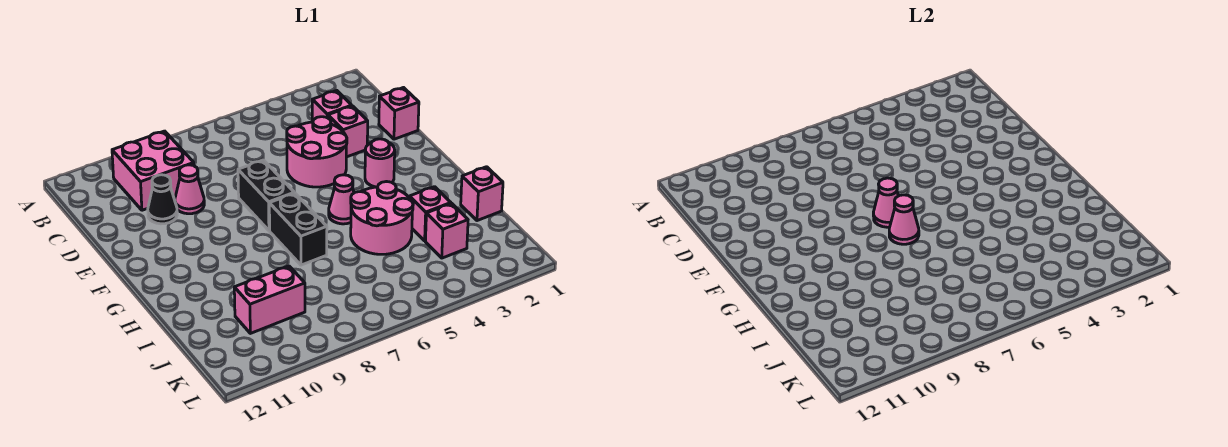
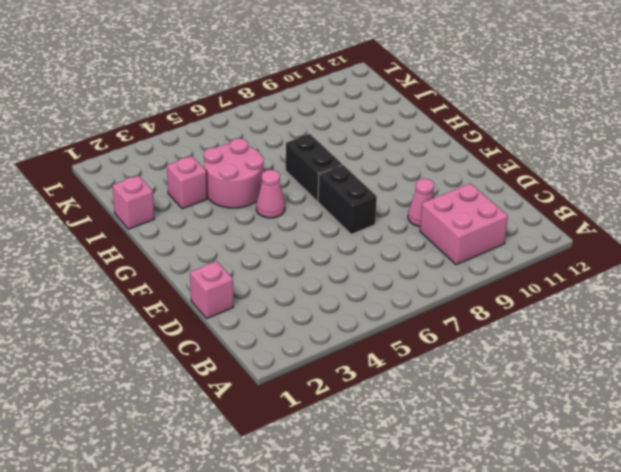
none -> pink 1x1 brick [312,91,352,122]
none -> pink 1x1 brick [328,106,368,157]
none -> pink 2x2 round brick [287,117,347,187]

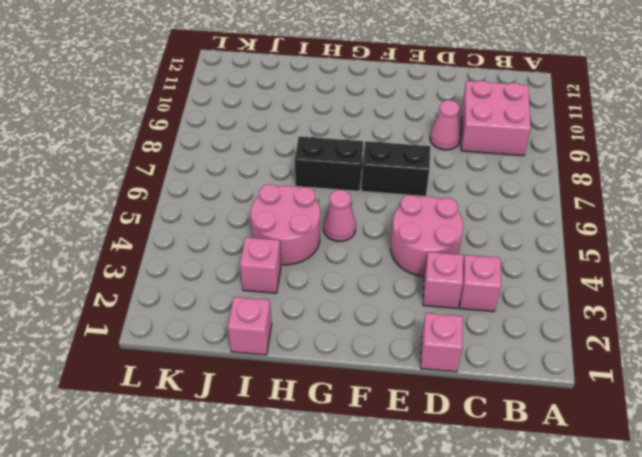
none -> black 1x1 cone [148,175,177,224]
none -> pink 1x1 round brick [365,139,395,187]
none -> pink 1x1 brick [425,203,468,258]

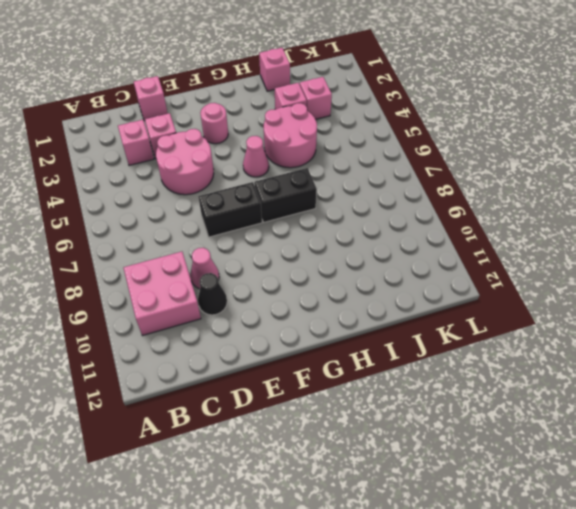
none -> pink 1x2 brick [234,266,305,333]
none -> pink 1x1 cone [873,178,898,227]
none -> pink 1x1 cone [889,195,919,244]

